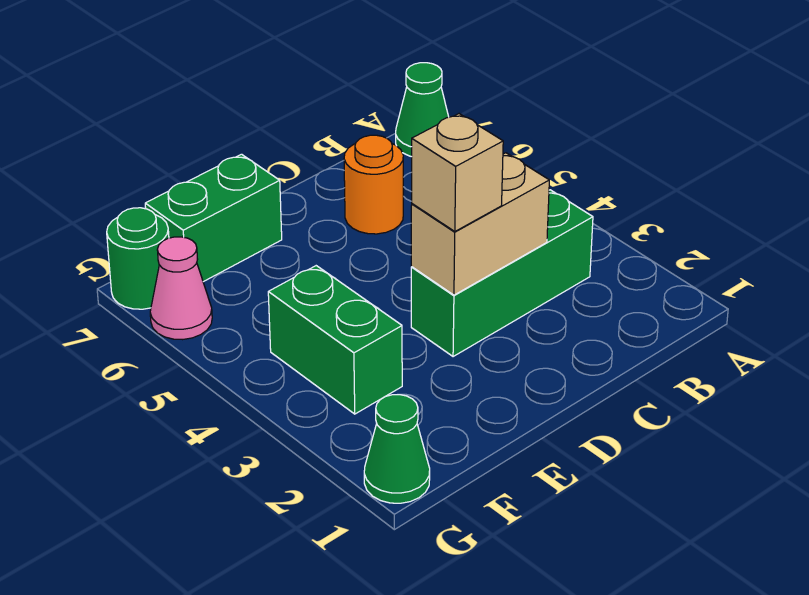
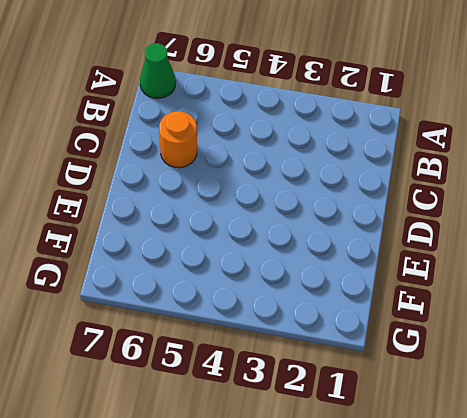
none -> green 1x3 brick [411,190,593,357]
none -> green 1x2 brick [145,154,282,282]

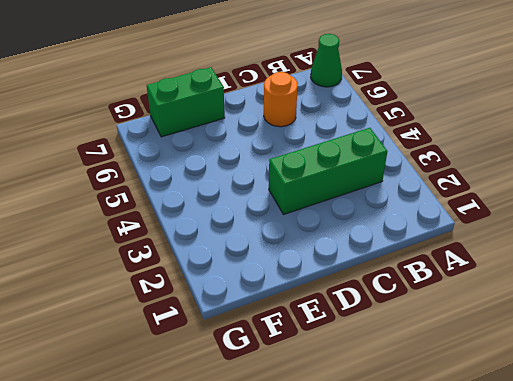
none -> green 1x2 brick [268,266,402,414]
none -> green 1x1 cone [364,395,430,503]

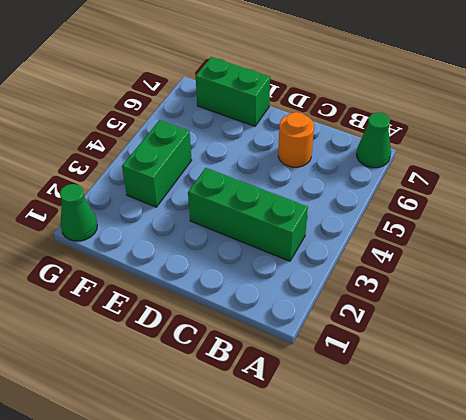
none -> pink 1x1 cone [150,237,212,340]
none -> green 1x1 round brick [107,208,169,309]

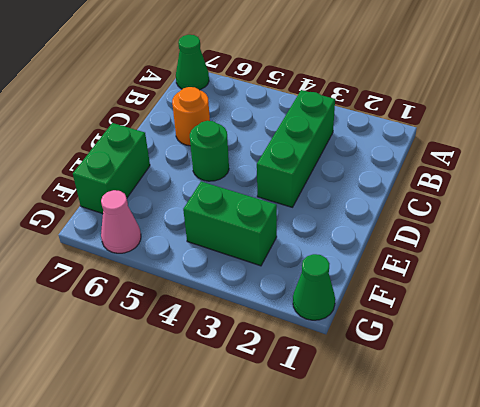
green 1x1 round brick [190,121,229,181] -> green 1x1 round brick moved to [107,208,169,309]
none -> tan 1x2 brick [411,153,549,295]
none -> tan 1x1 brick [412,114,503,232]

